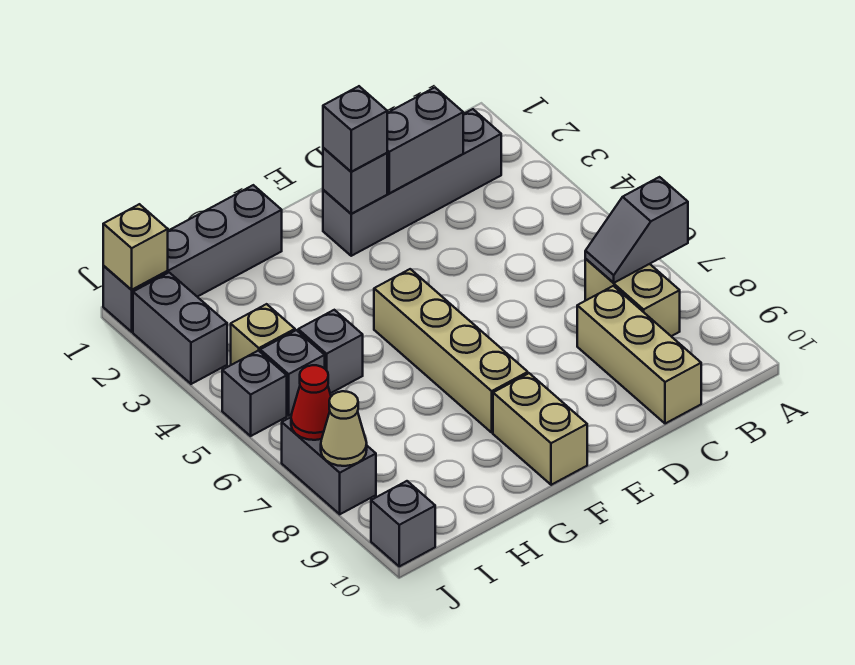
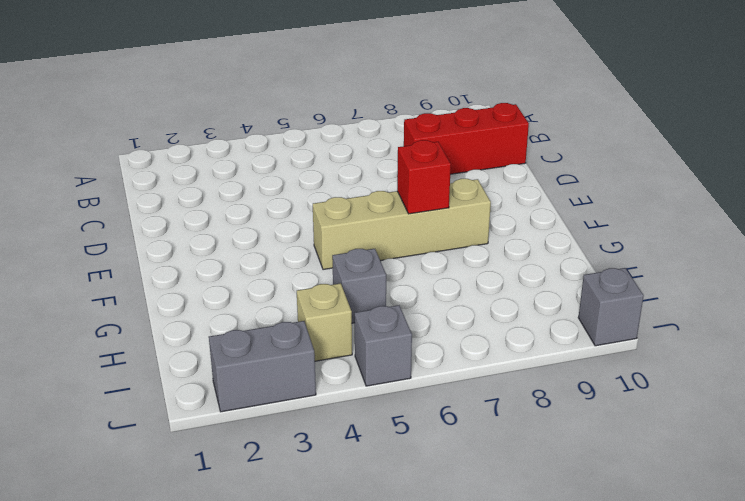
red 1x3 brick [404,103,529,174] -> tan 1x3 brick [577,286,701,424]
red 1x1 brick [397,140,451,214] -> none
none -> grey 1x4 brick [323,109,501,256]
none -> tan 1x2 brick [585,259,680,336]
none -> tan 1x2 brick [493,373,587,485]

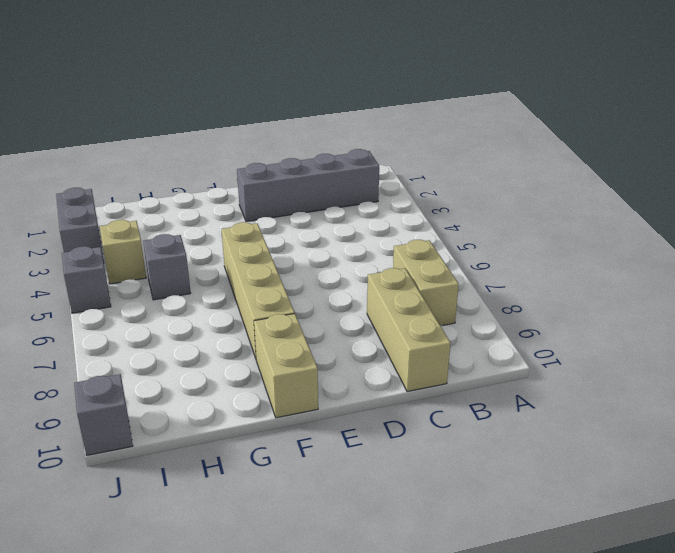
none -> grey 1x4 brick [103,185,282,332]
none -> grey 1x1 brick [260,330,325,416]
none -> grey 1x2 brick [282,417,376,514]

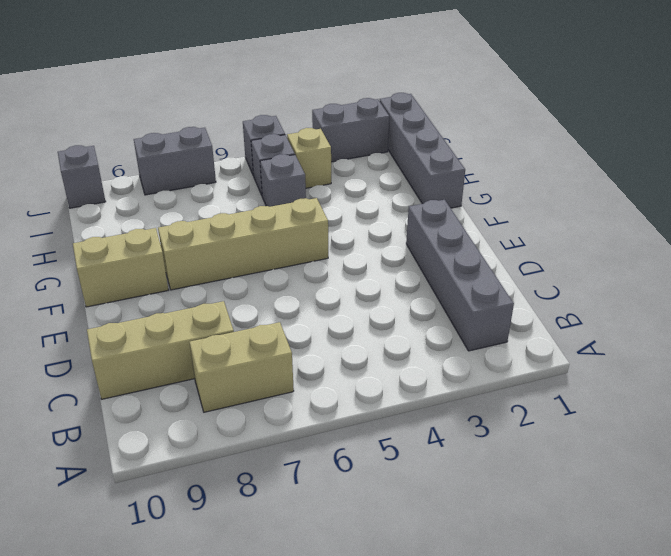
none -> grey 1x2 slope [585,177,688,283]
none -> grey 1x2 brick [387,88,463,193]
none -> grey 1x1 brick [323,148,387,214]

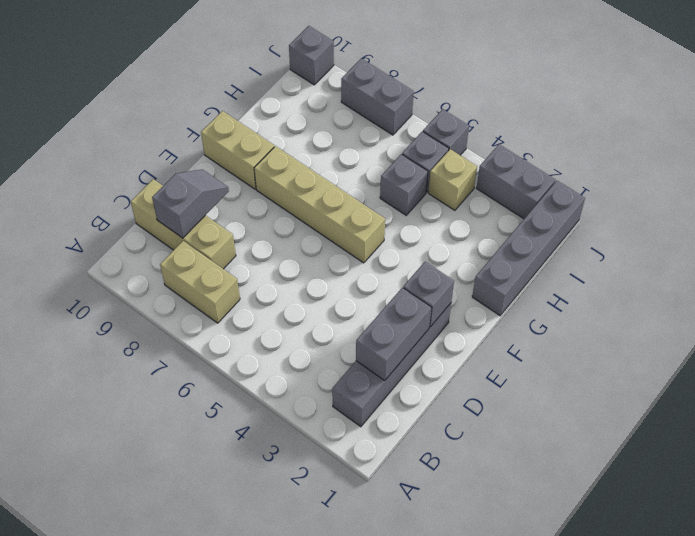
grey 1x2 slope [152,169,229,238] -> grey 1x2 slope moved to [585,177,688,283]
none -> tan 1x1 brick [103,204,168,290]
none -> red 1x1 cone [291,365,331,440]
none -> tan 1x1 cone [321,391,367,466]

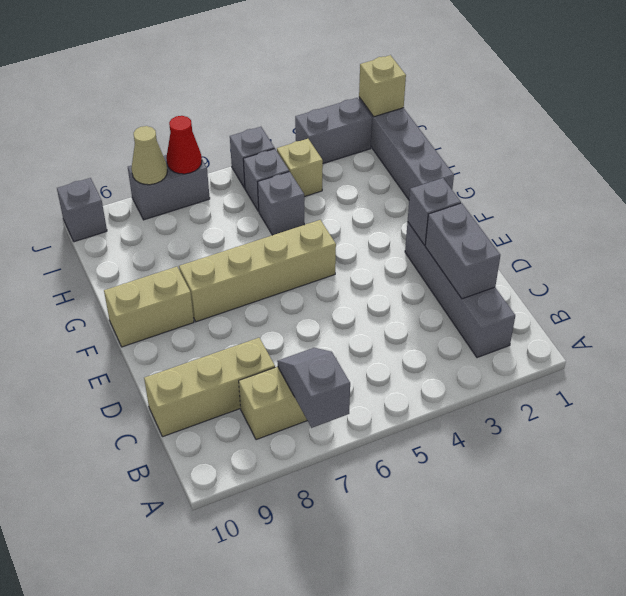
none -> grey 1x1 brick [323,86,387,172]

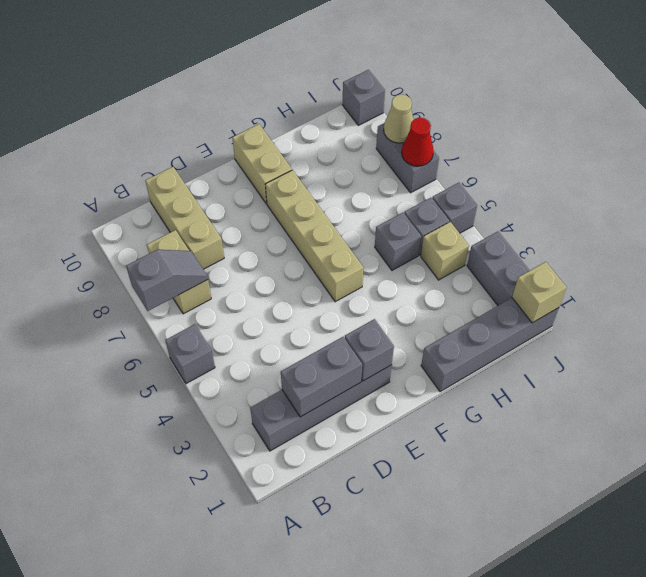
grey 1x1 brick [165,324,215,384] -> grey 1x1 brick moved to [323,86,387,172]

